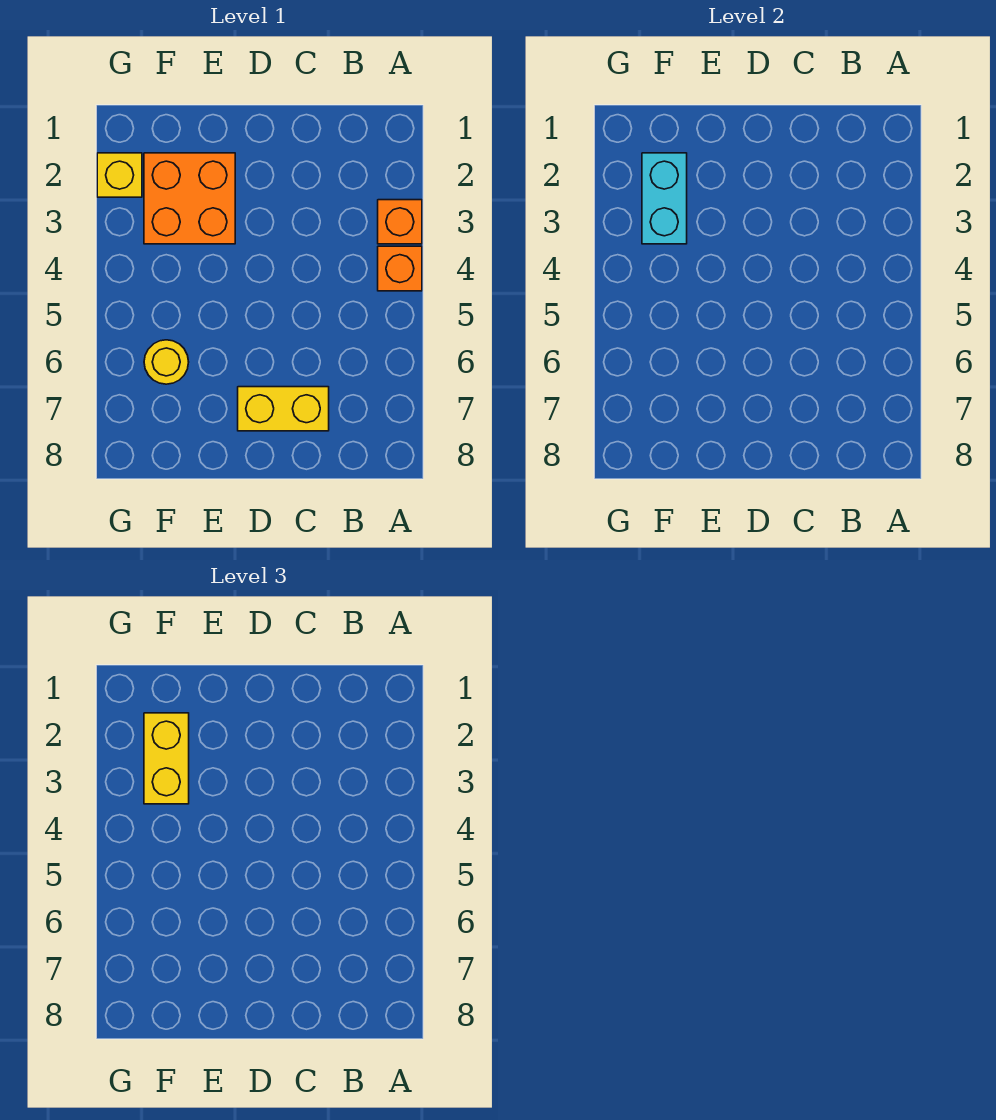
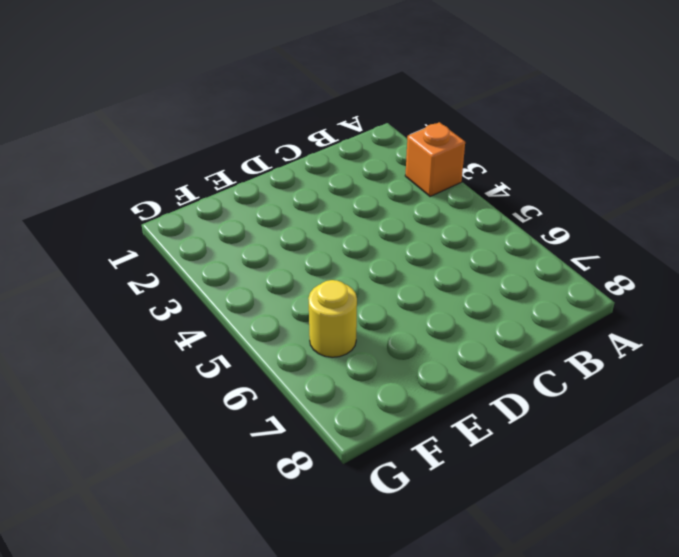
none -> orange 1x1 brick [378,246,422,291]
none -> yellow 1x2 brick [238,387,329,431]

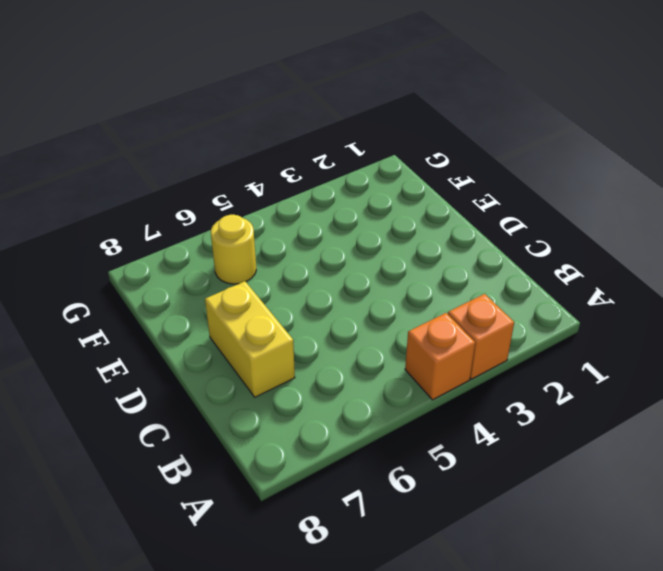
none -> orange 2x2 brick [144,153,235,244]
none -> yellow 1x1 brick [97,153,142,197]

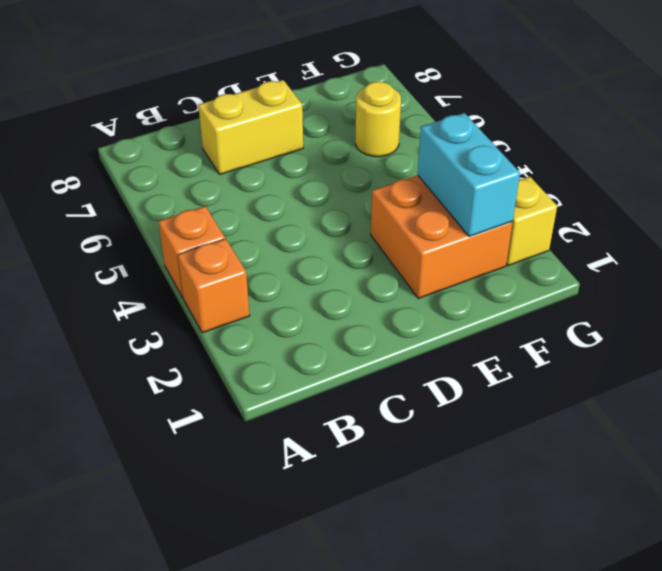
none -> yellow 1x2 brick [144,713,189,804]

